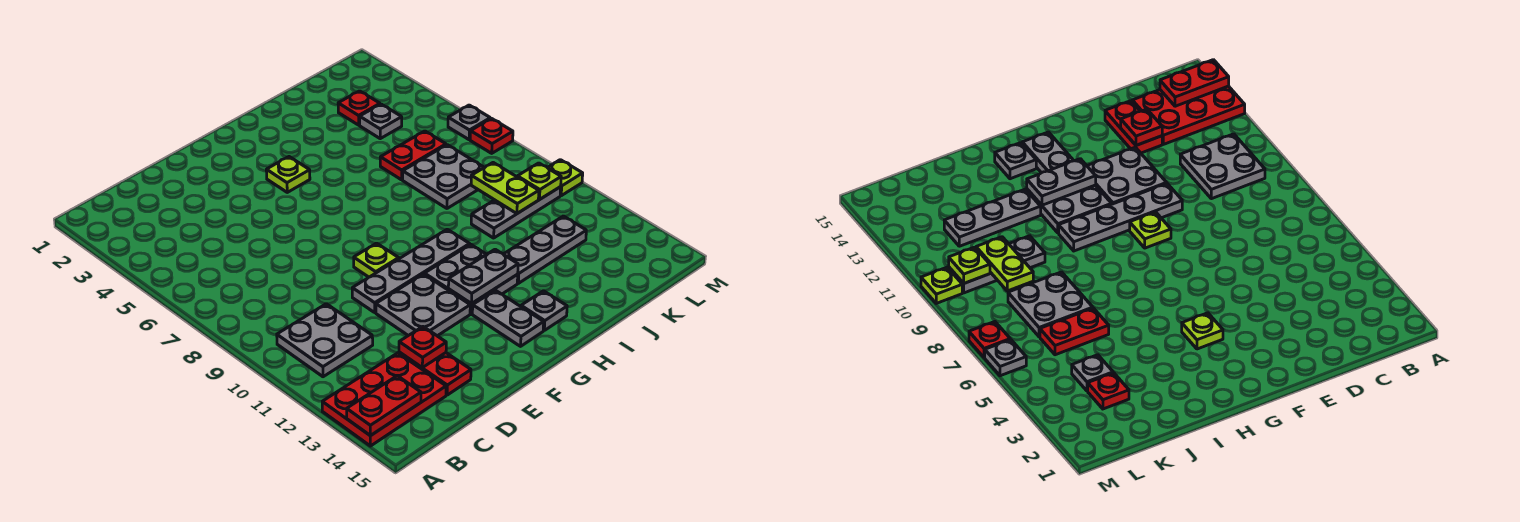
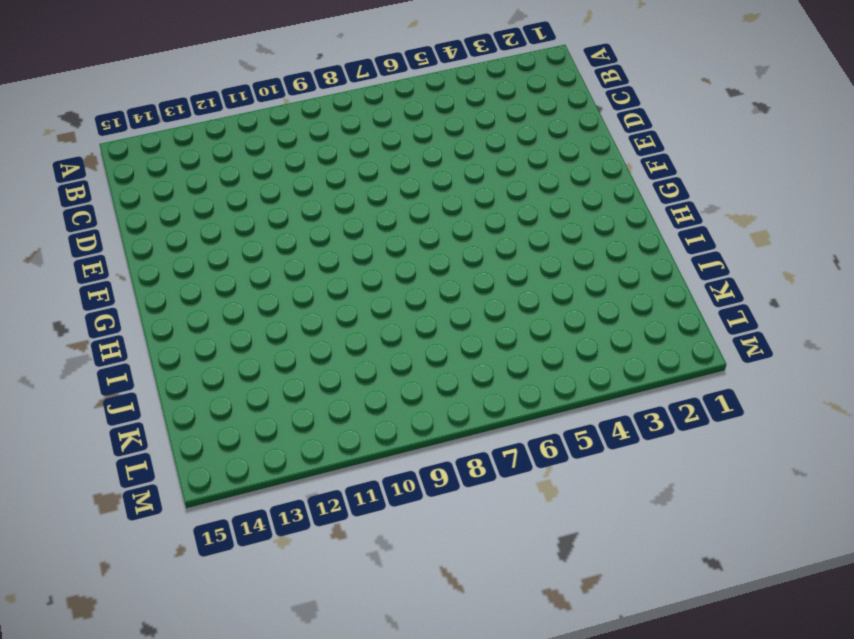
none -> red 2x3 plate [322,353,446,446]
none -> grey 2x2 plate [277,304,373,377]
none -> red 1x2 plate [399,352,471,395]

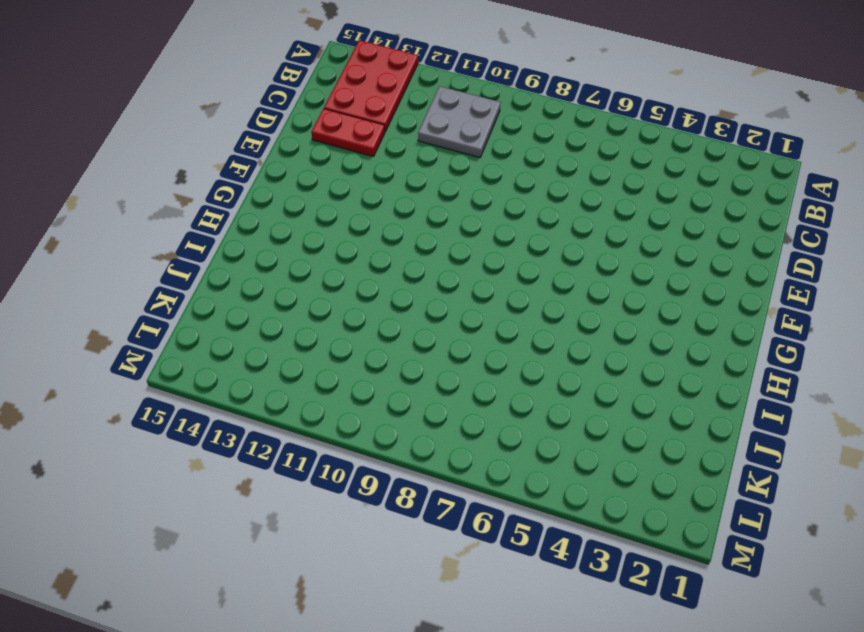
none -> grey 1x4 plate [352,229,470,312]
none -> grey 2x2 plate [376,274,470,336]
none -> lime 1x1 plate [354,243,399,277]

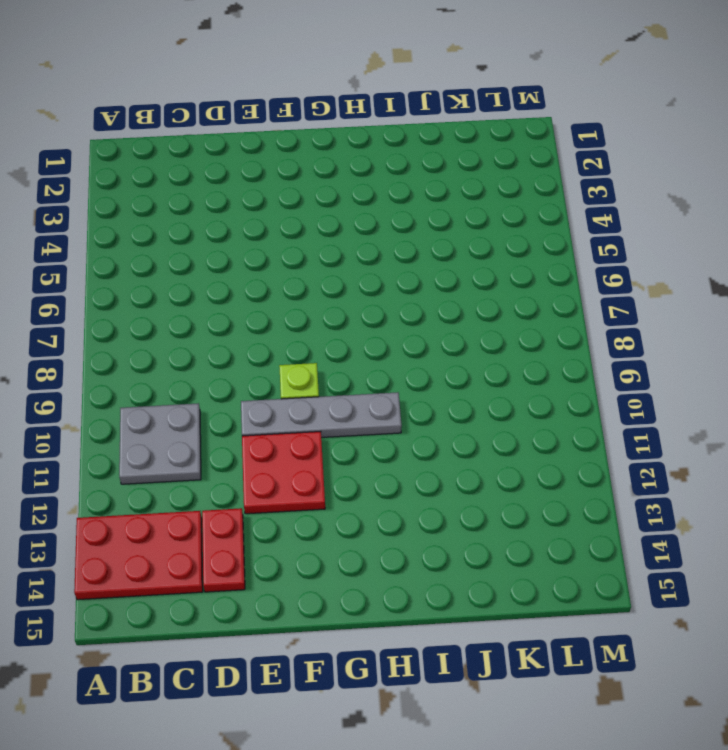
red 2x2 plate [242,432,325,514] -> grey 2x2 plate [376,274,470,336]
none -> lime 1x1 plate [266,157,310,192]
none -> grey 2x2 plate [425,244,518,314]
none -> grey 1x2 plate [472,290,544,346]

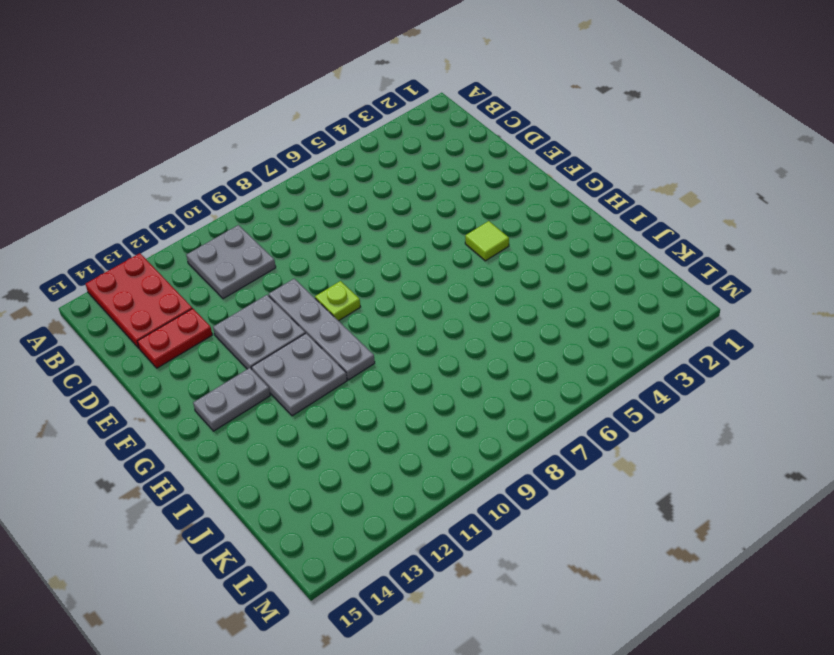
lime 1x1 tile [465,221,509,261] -> lime 1x1 plate [266,157,310,192]
none -> grey 1x1 plate [521,291,567,330]
none -> grey 1x3 plate [504,216,586,283]
none -> red 1x2 plate [380,131,446,180]

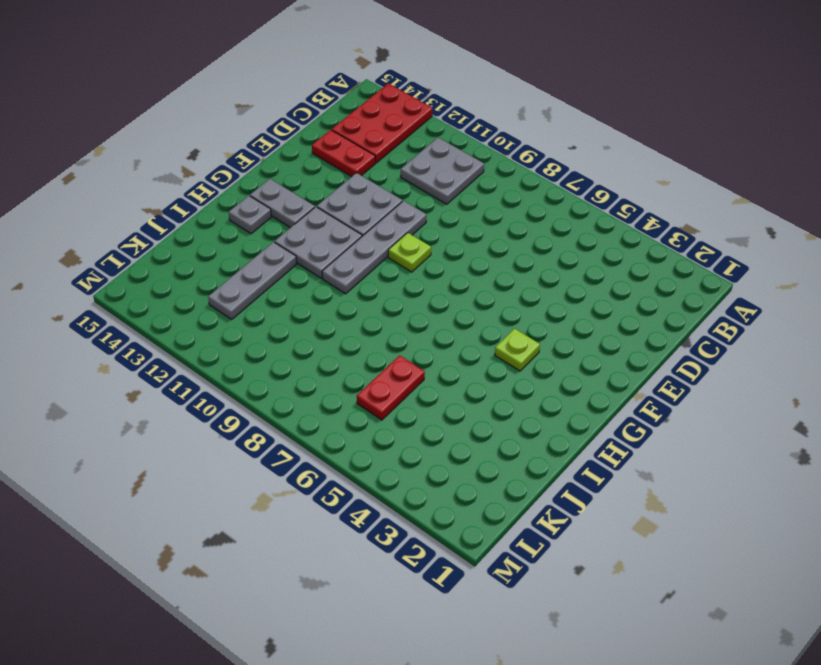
none -> grey 2x2 plate [403,145,484,208]
none -> grey 1x3 plate [471,187,561,238]
none -> red 1x1 plate [338,91,380,125]

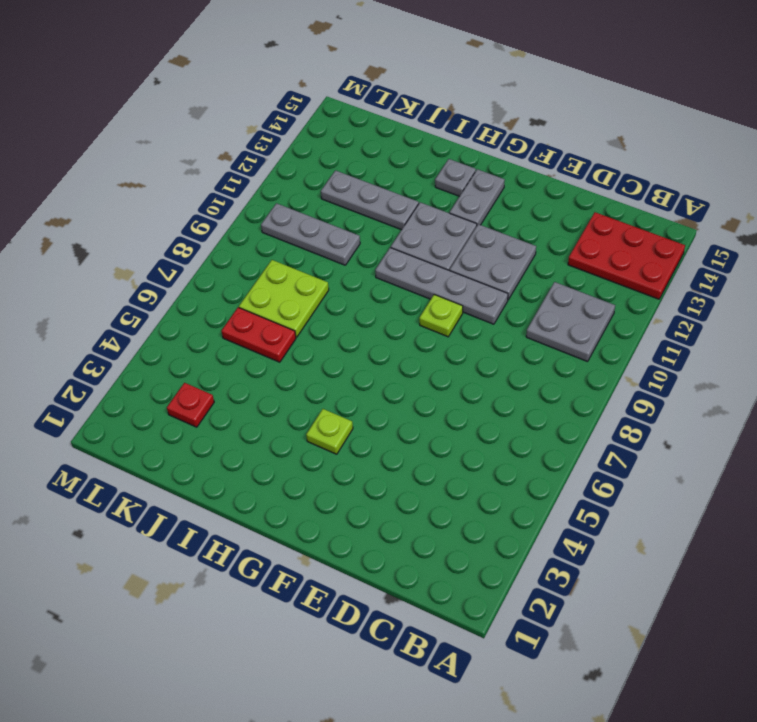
lime 2x2 plate [239,260,329,337] -> grey 2x2 plate [403,145,484,208]
none -> red 1x2 plate [399,352,471,395]
none -> grey 1x1 plate [360,104,402,139]
none -> grey 1x1 plate [448,105,490,140]

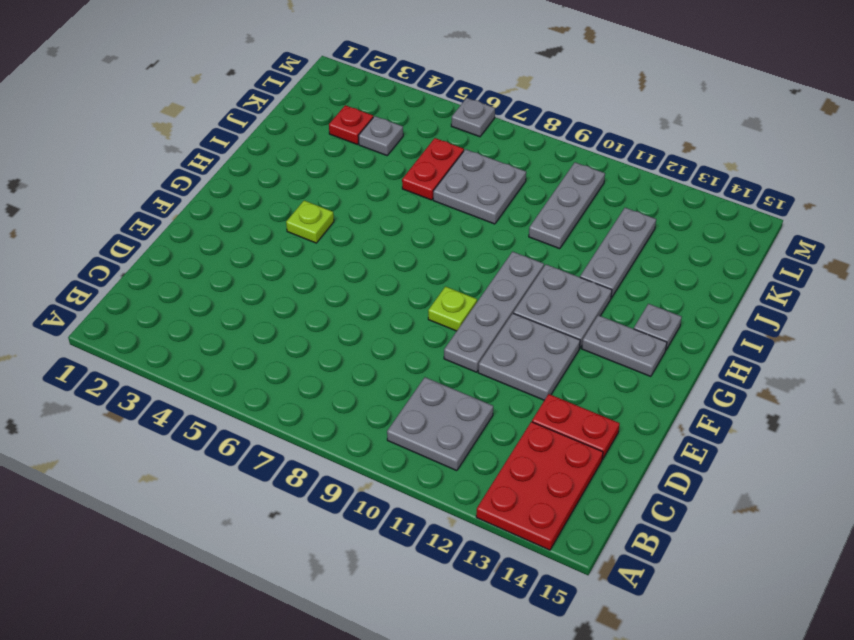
none -> red 1x1 plate [470,119,513,153]
none -> lime 1x1 plate [547,160,583,196]
none -> red 1x2 plate [347,376,421,436]

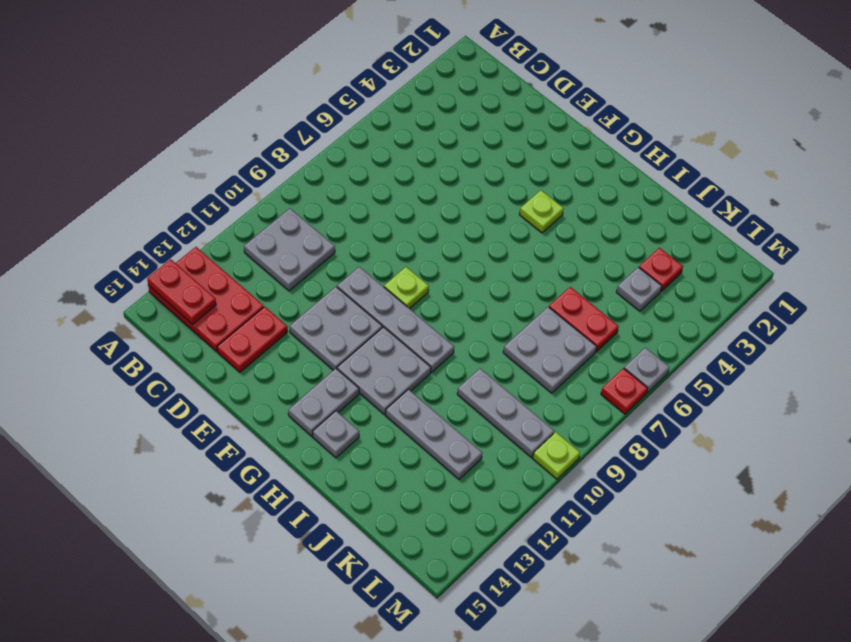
none -> red 1x1 plate [399,327,446,368]
none -> grey 1x2 plate [448,249,518,303]
none -> lime 1x2 plate [471,163,539,213]

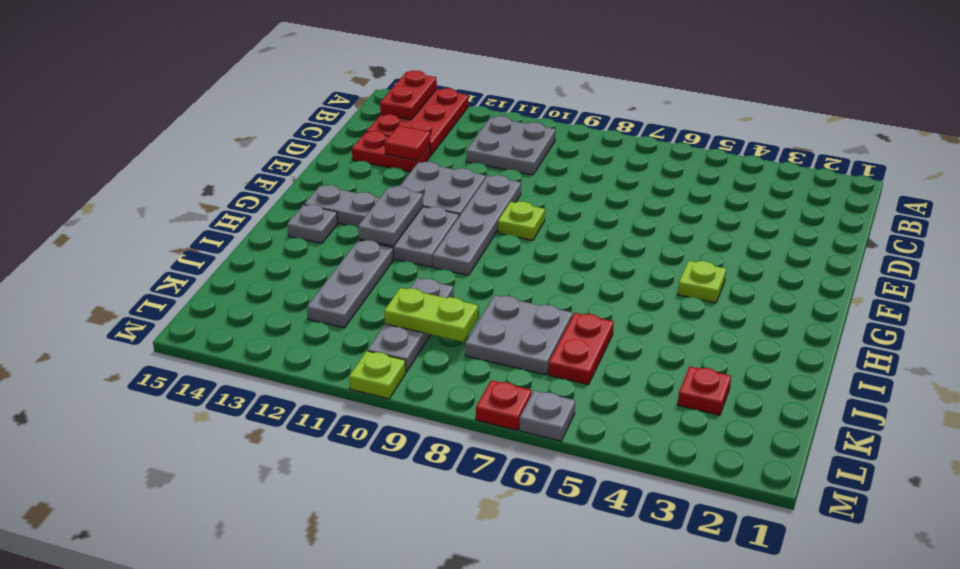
red 1x1 tile [385,126,430,161] -> red 1x1 plate [399,327,446,368]
none -> grey 1x1 plate [360,104,402,139]
none -> lime 1x1 plate [517,163,561,199]

